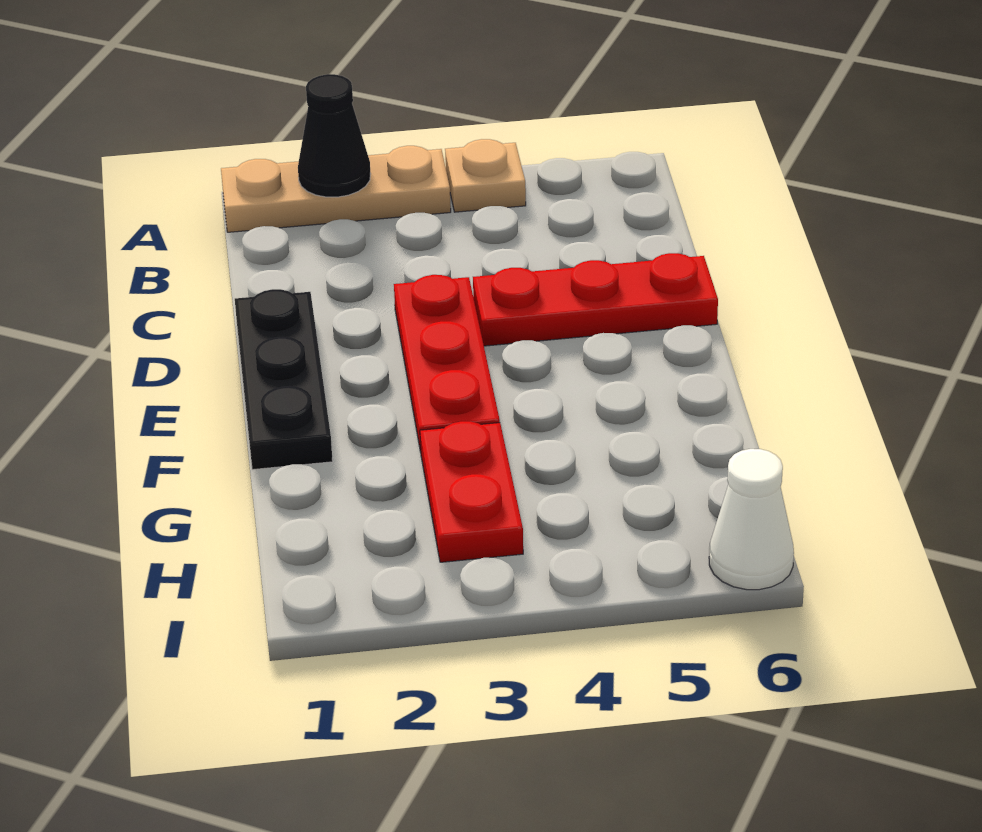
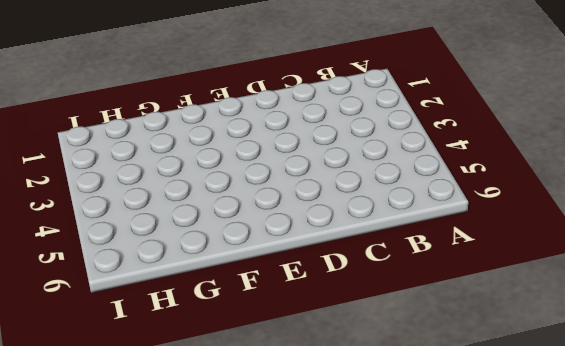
none -> tan 1x3 plate [221,146,451,232]
none -> tan 1x1 plate [445,139,526,212]

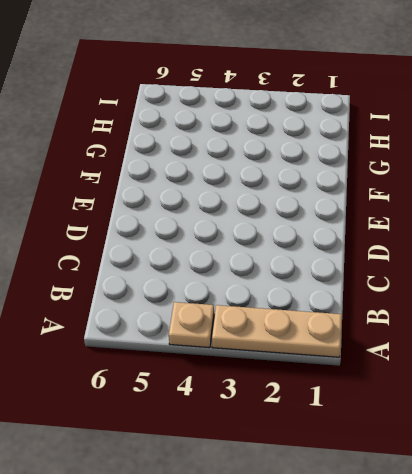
none -> black 1x3 plate [235,289,333,470]
none -> red 1x3 plate [394,275,500,452]

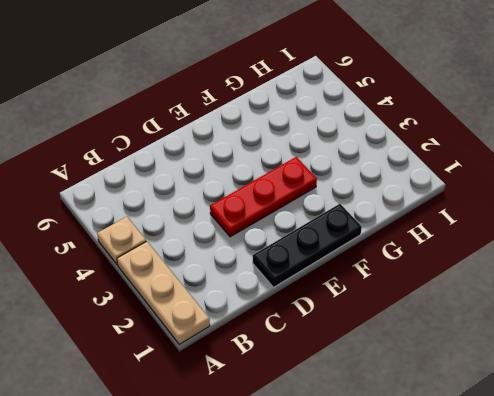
none -> red 1x3 plate [473,253,718,346]
none -> red 1x2 plate [420,421,523,562]

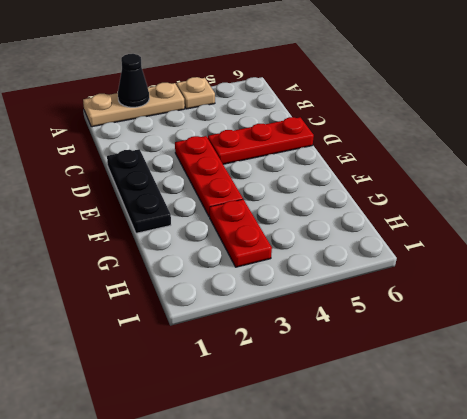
none -> white 1x1 cone [709,449,794,590]

